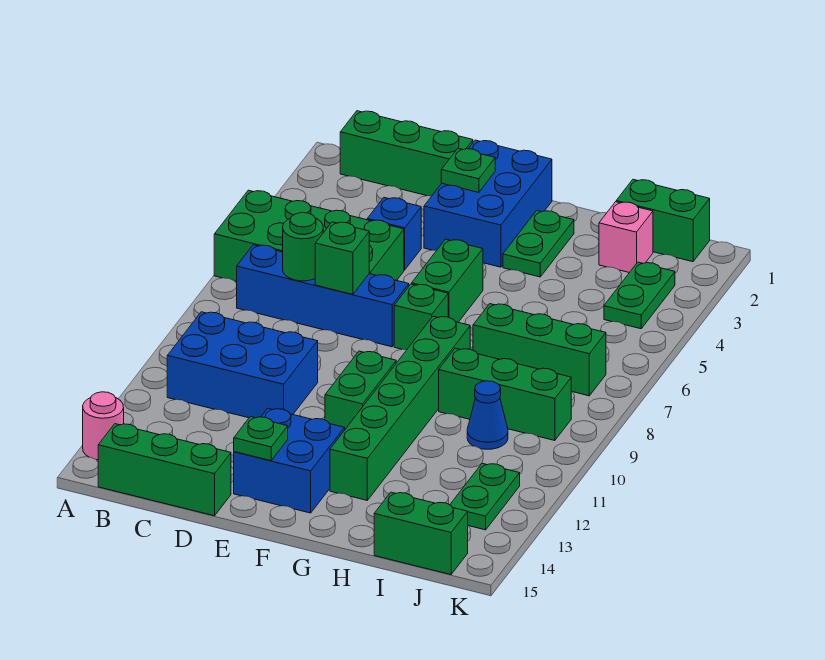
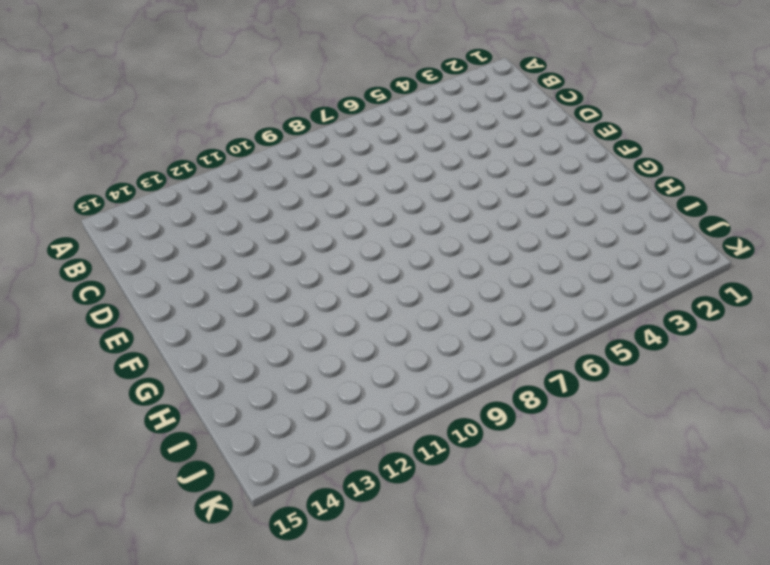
none -> green 2x4 brick [214,190,404,282]
none -> pink 1x1 round brick [83,392,124,460]
none -> green 1x3 brick [340,111,473,196]

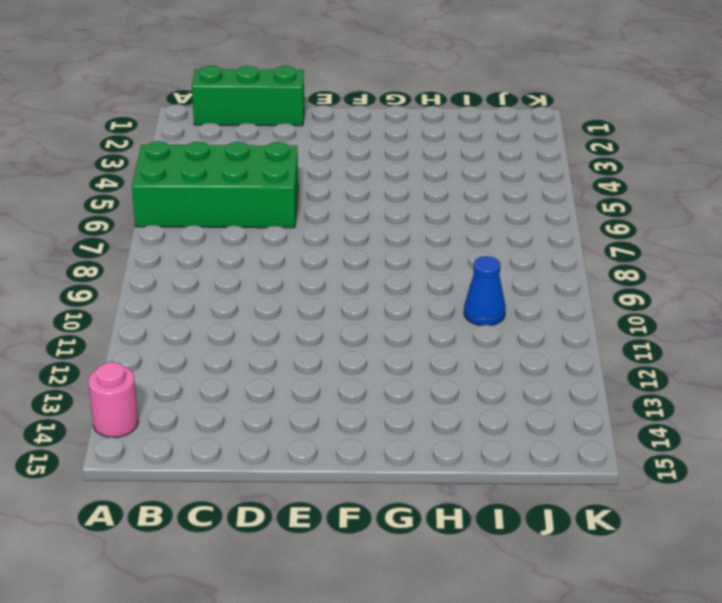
none -> blue 1x4 brick [237,245,409,347]
none -> blue 2x3 brick [167,312,318,418]
none -> green 1x3 brick [98,424,231,516]

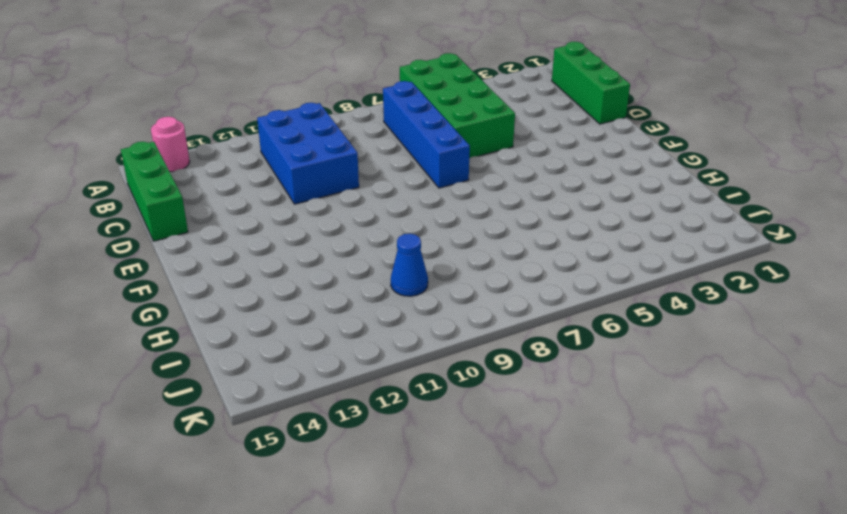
none -> blue 1x1 brick [367,198,421,270]
none -> blue 2x3 brick [424,140,552,267]
none -> blue 2x2 brick [234,408,345,513]

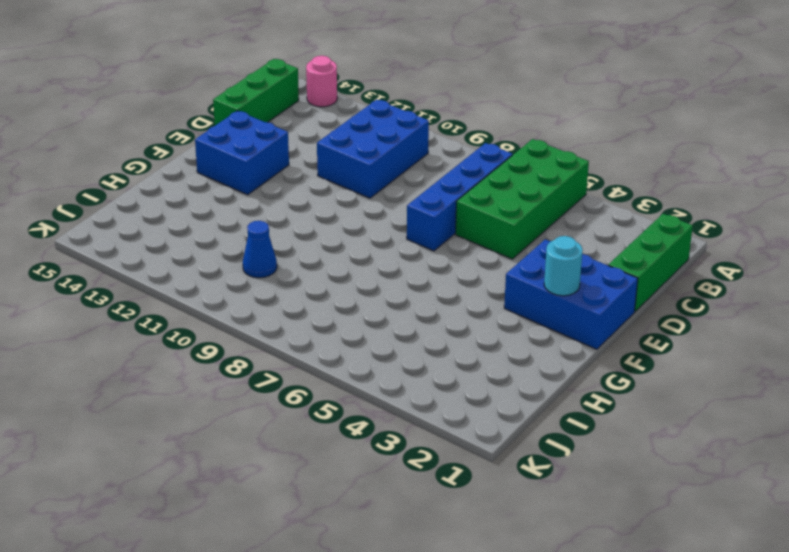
cyan 1x1 round brick [544,236,583,296] -> none
none -> blue 1x1 brick [367,198,421,270]
none -> green 1x2 brick [412,239,483,322]
none -> green 1x1 brick [394,284,448,350]

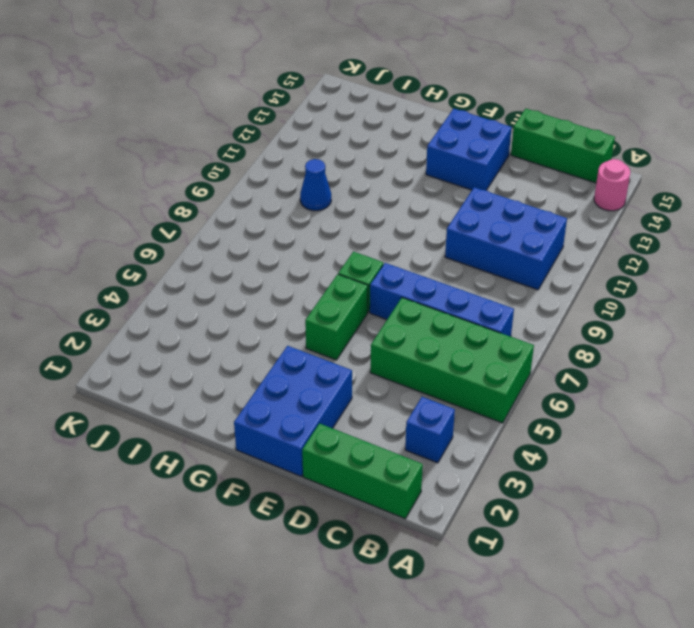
blue 1x1 brick [405,397,455,463] -> blue 1x1 brick moved to [367,198,421,270]
none -> green 1x2 brick [325,351,396,429]
none -> green 1x2 plate [503,211,574,277]
none -> green 1x6 brick [330,316,470,500]

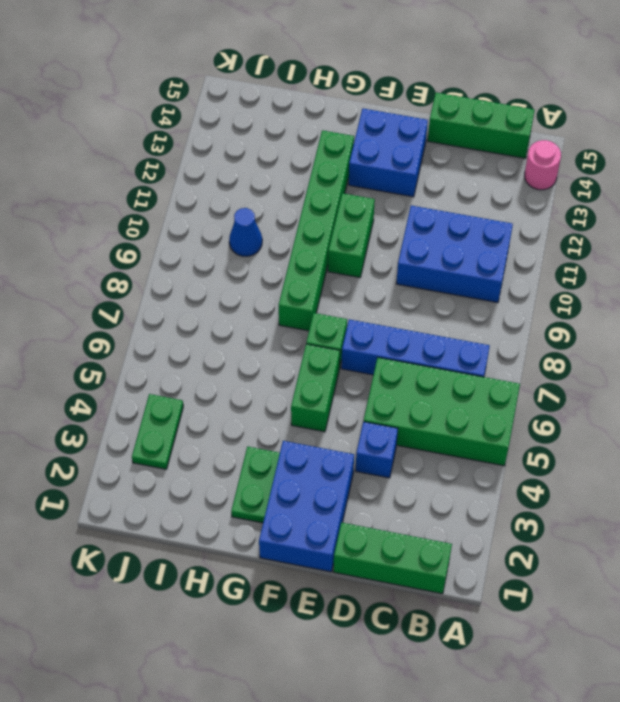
none -> green 1x3 brick [473,304,606,396]
none -> green 1x3 brick [439,348,571,441]
none -> green 1x2 brick [616,179,710,262]

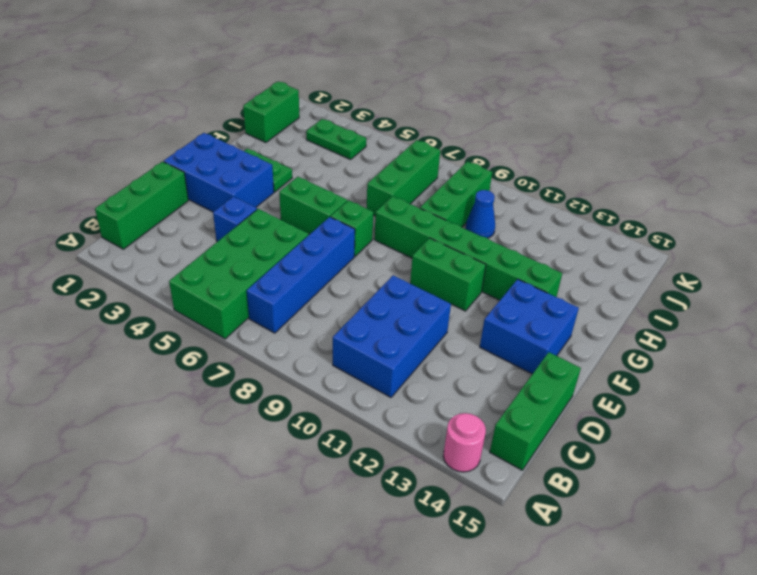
none -> pink 1x1 brick [599,202,653,273]
none -> green 1x2 brick [374,492,468,575]
none -> green 1x2 plate [450,463,520,530]

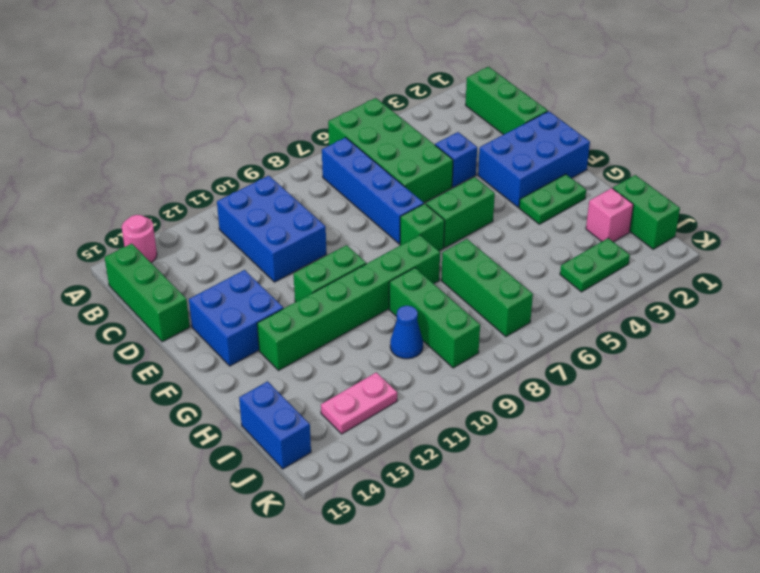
blue 1x2 brick [239,381,311,469] -> green 1x2 brick [374,492,468,575]
pink 1x2 plate [321,372,397,434] -> green 1x2 plate [450,463,520,530]
none -> green 1x1 round brick [283,213,323,281]
none -> green 1x1 brick [315,222,369,294]
none -> green 1x1 plate [441,148,495,193]

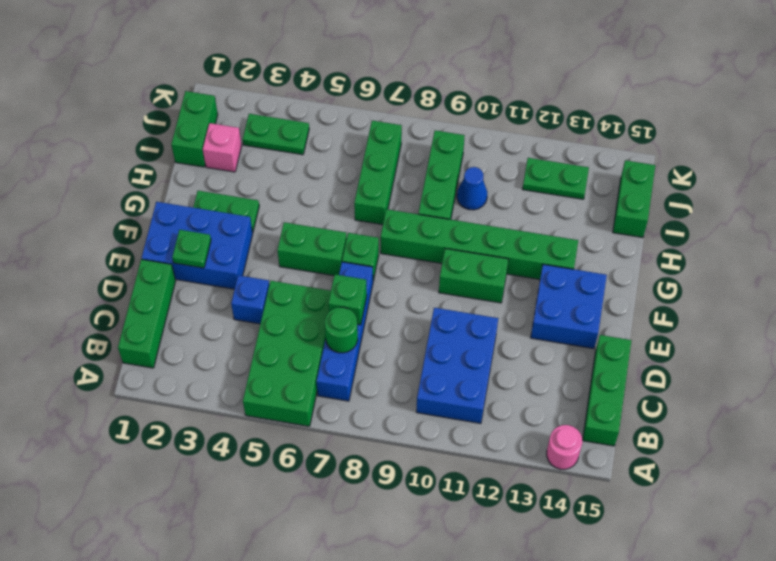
none -> green 1x1 plate [234,417,288,461]

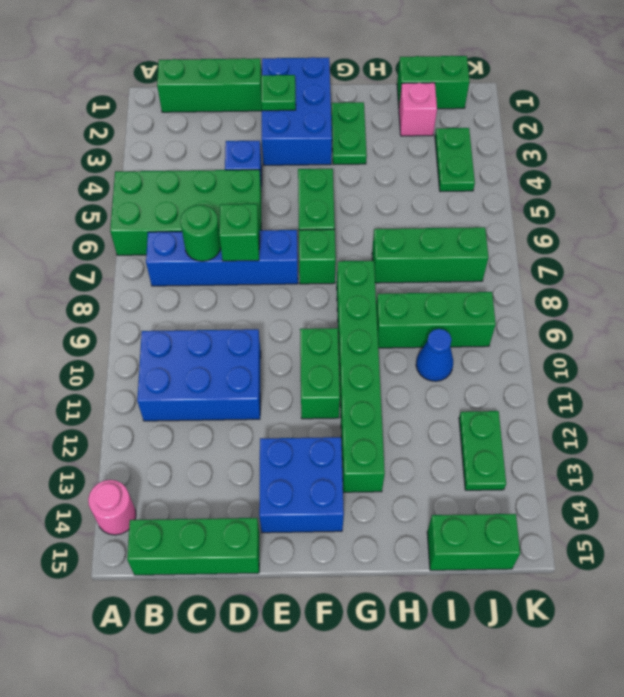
none -> green 1x1 plate [234,417,288,461]

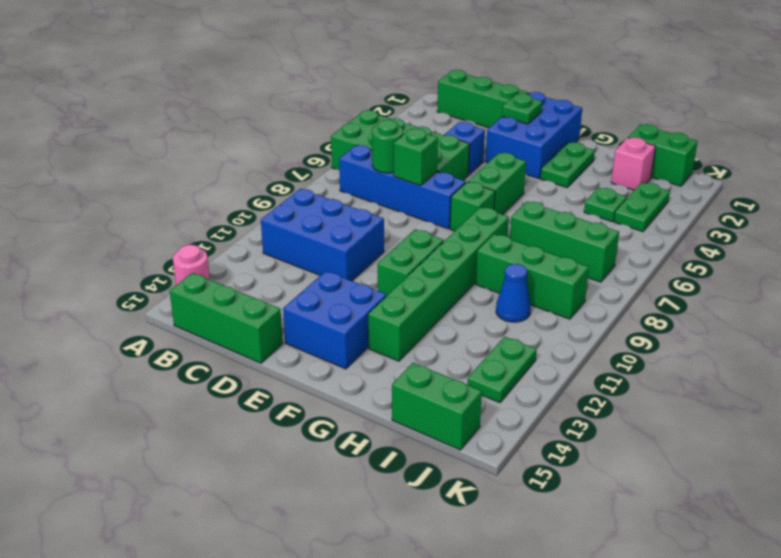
green 1x1 plate [584,188,627,222] -> green 1x1 plate moved to [234,417,288,461]

